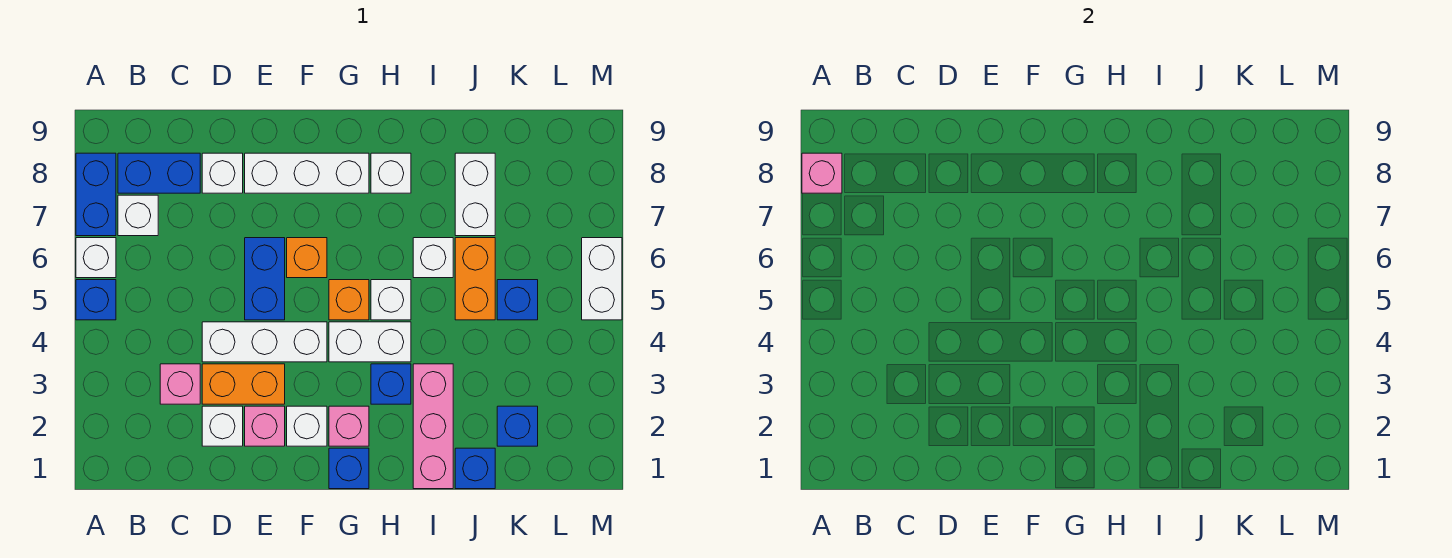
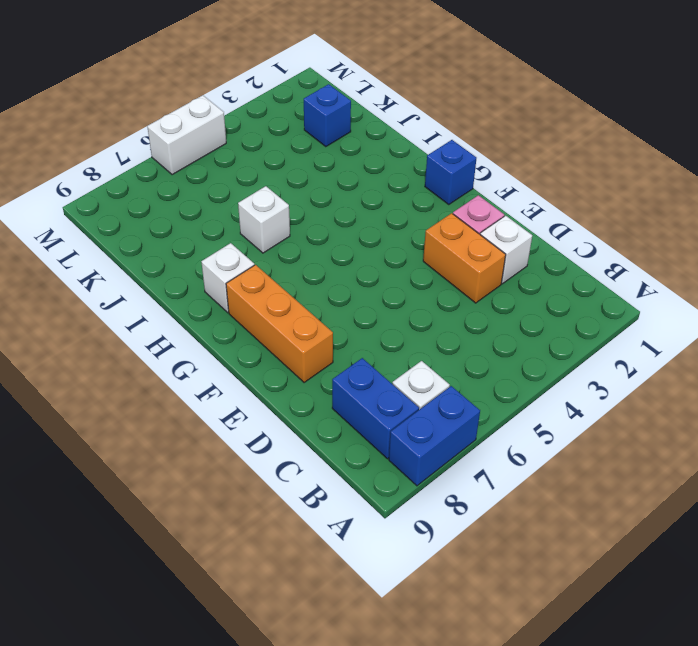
orange 1x3 brick [226,265,333,383] -> white 1x3 brick [245,153,369,193]
none -> blue 1x1 brick [76,280,116,320]
none -> white 1x1 brick [76,238,116,278]
none -> pink 1x1 brick [160,364,200,404]
none -> white 1x3 brick [202,322,327,362]

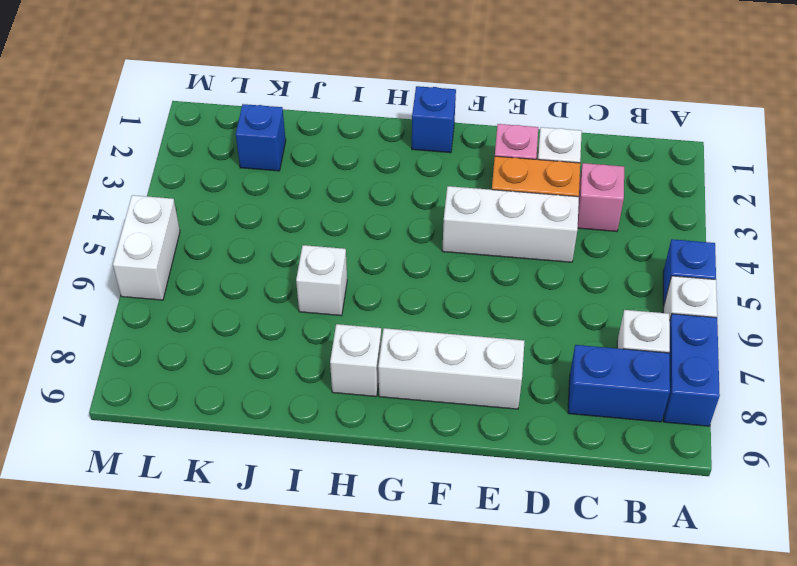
none -> white 1x1 brick [202,153,243,193]
none -> blue 1x2 brick [245,238,285,320]
none -> white 1x1 brick [287,406,327,446]
none -> orange 1x1 brick [287,238,327,278]

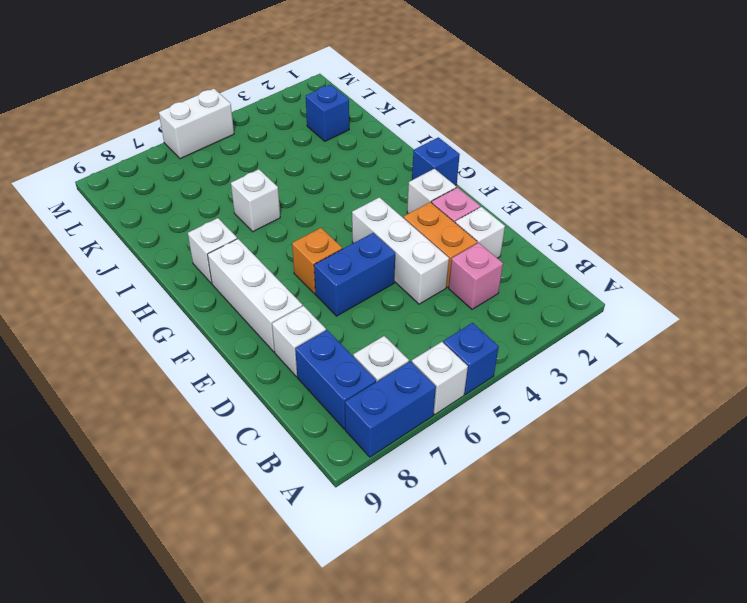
none -> pink 1x1 brick [329,406,369,446]
none -> white 1x2 brick [329,322,411,362]
none -> orange 1x1 brick [329,280,369,320]
none -> blue 1x1 brick [371,364,411,404]

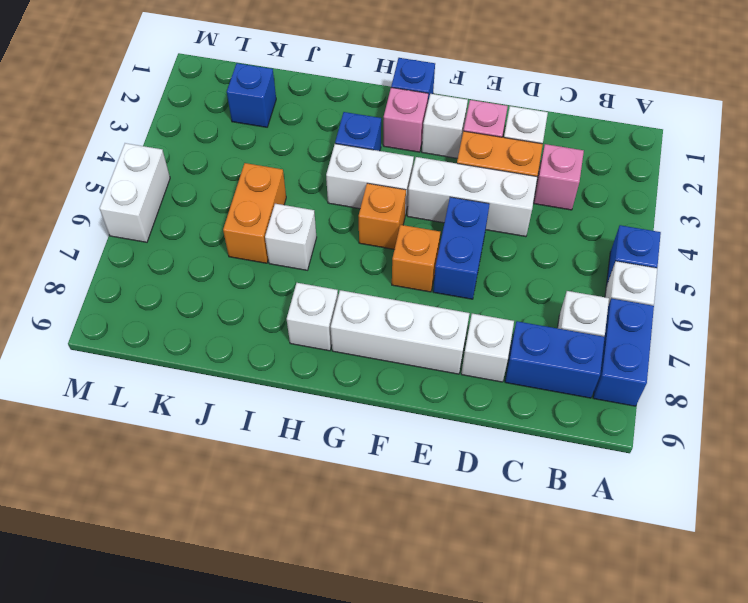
none -> white 1x1 brick [371,280,411,320]
none -> pink 1x3 brick [413,364,453,489]
none -> blue 1x1 brick [455,448,495,489]
none -> white 1x2 brick [455,153,495,236]

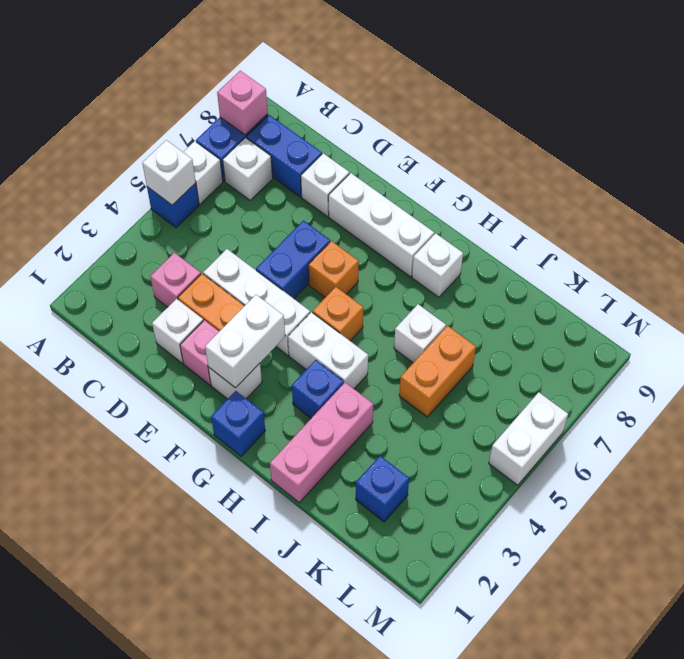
white 1x1 brick [142,140,196,205] -> white 1x1 brick moved to [371,280,411,320]
white 1x2 brick [205,295,285,388] -> white 1x2 brick moved to [455,153,495,236]
none -> pink 1x1 brick [329,406,369,446]
none -> blue 1x1 brick [455,448,495,489]
none -> blue 1x1 brick [497,280,538,320]

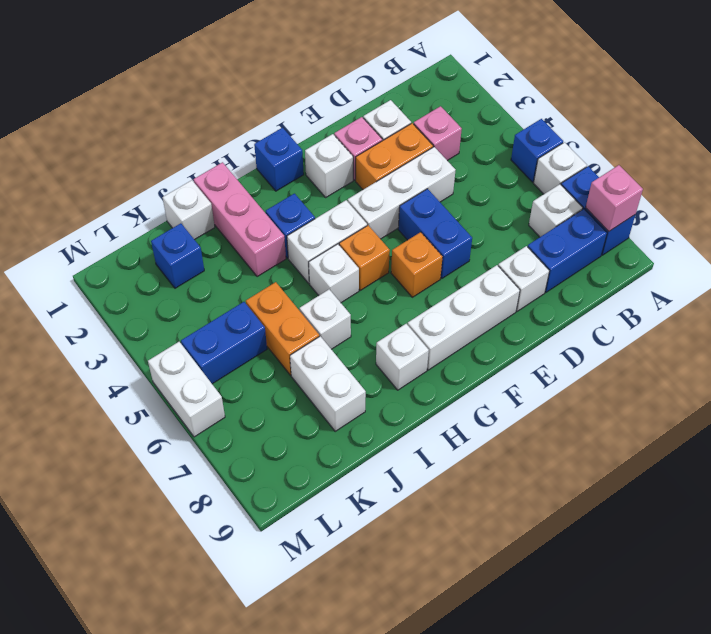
white 1x1 brick [163,180,215,240] -> blue 1x1 brick [455,448,495,489]
blue 1x2 brick [181,302,267,384] -> blue 1x1 brick [497,280,538,320]
none -> pink 1x1 brick [329,406,369,446]

